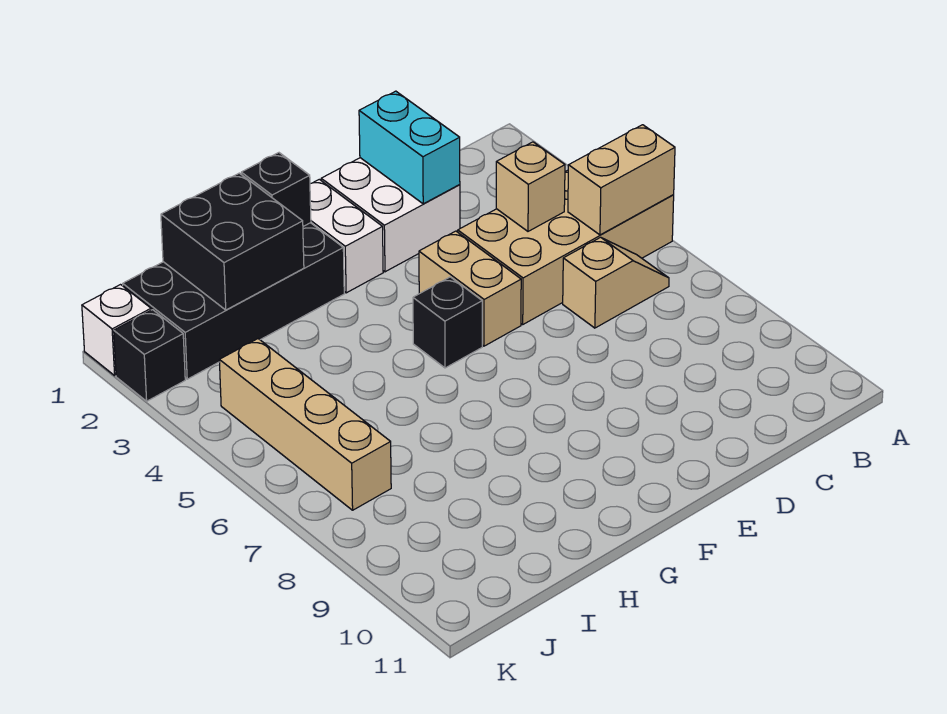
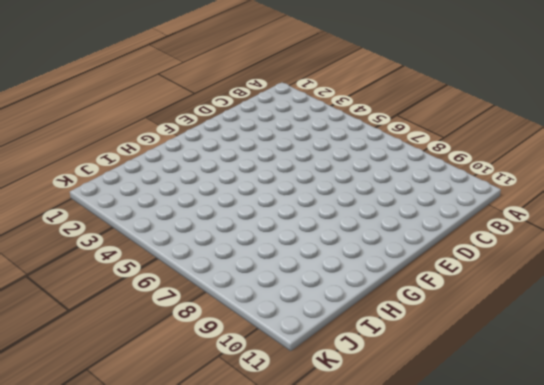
none -> tan 2x4 brick [458,170,674,324]
none -> tan 1x2 slope [563,237,669,328]
none -> white 2x2 brick [321,158,460,272]

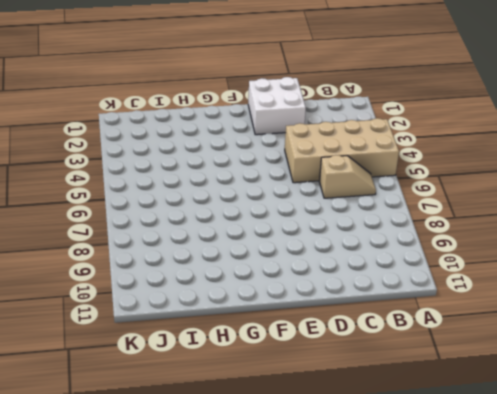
none -> tan 1x2 brick [419,231,521,346]
none -> white 1x2 brick [310,179,383,293]
none -> black 1x1 brick [413,277,482,368]

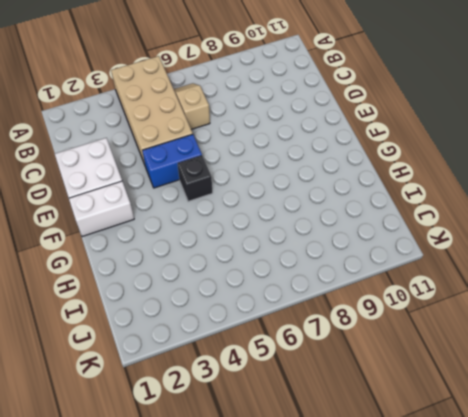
blue 1x2 brick [142,134,202,188] -> tan 1x2 brick [419,231,521,346]
none -> black 2x4 brick [123,223,344,379]
none -> tan 1x4 brick [219,339,391,510]
none -> white 1x1 brick [82,285,151,375]

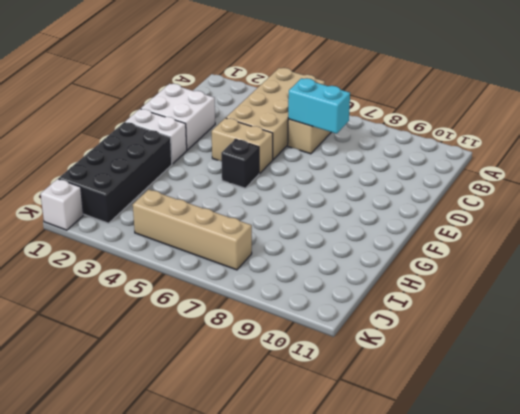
cyan 1x2 brick [288,78,350,134] -> cyan 1x2 brick moved to [359,91,460,204]
none -> black 1x1 brick [114,310,185,401]
none -> tan 1x2 brick [568,125,675,235]
none -> tan 1x1 brick [496,142,565,231]

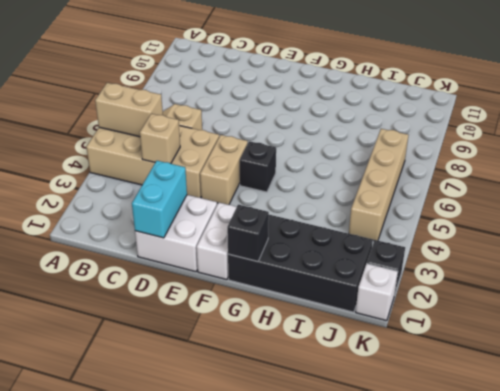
none -> black 2x2 brick [161,173,304,310]

